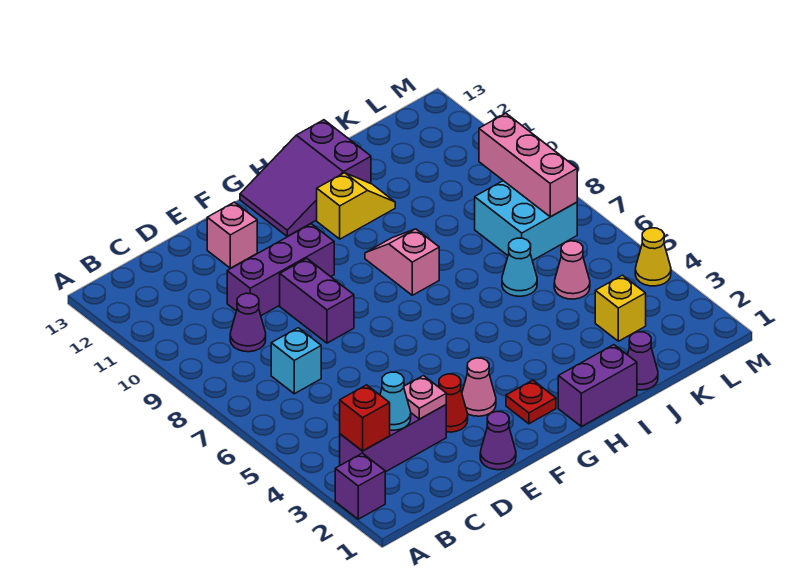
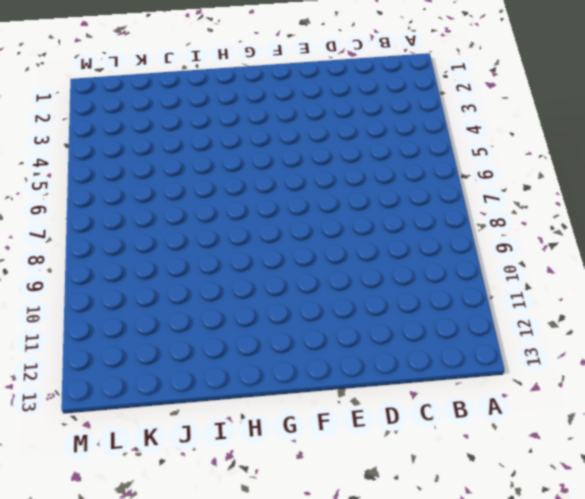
none -> purple 1x1 brick [335,453,385,519]
none -> purple 1x3 brick [340,405,446,472]
none -> cyan 1x1 brick [271,328,321,394]

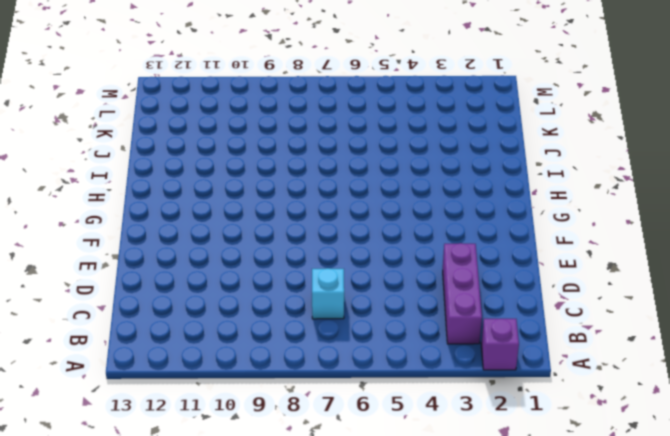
none -> purple 1x1 cone [230,293,266,352]
none -> purple 1x3 brick [227,224,334,316]
none -> purple 1x1 cone [480,411,516,470]

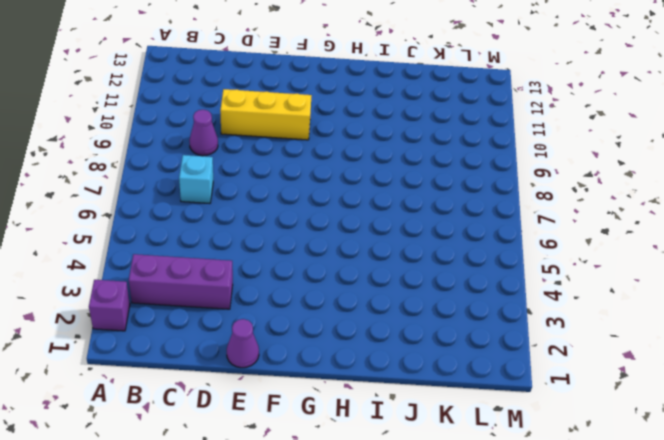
yellow 1x3 brick [220,89,312,140] -> purple 1x3 brick [227,224,334,316]
none -> red 1x1 cone [439,374,468,432]
none -> purple 1x2 brick [280,259,354,343]
none -> pink 1x1 brick [207,202,257,268]

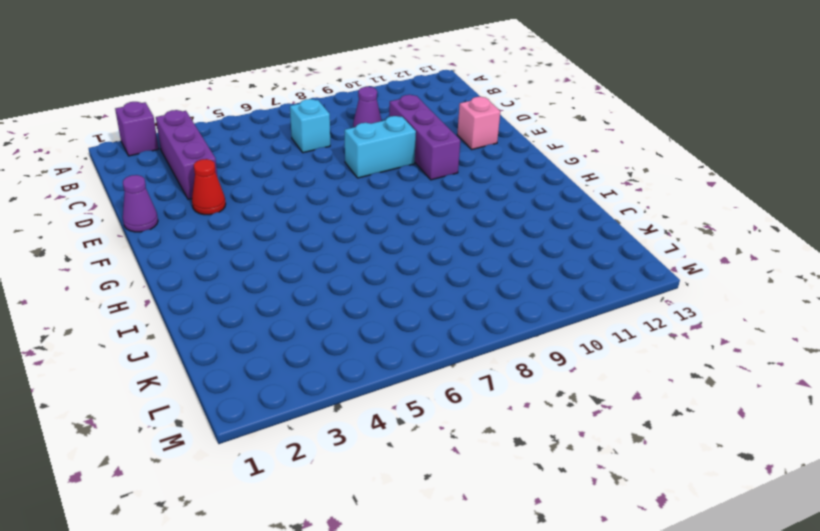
cyan 1x2 brick [345,116,416,178] -> purple 1x2 brick [280,259,354,343]
none -> pink 1x1 cone [462,358,496,416]
none -> red 1x1 plate [506,380,556,424]
none -> purple 2x3 slope [240,120,371,236]

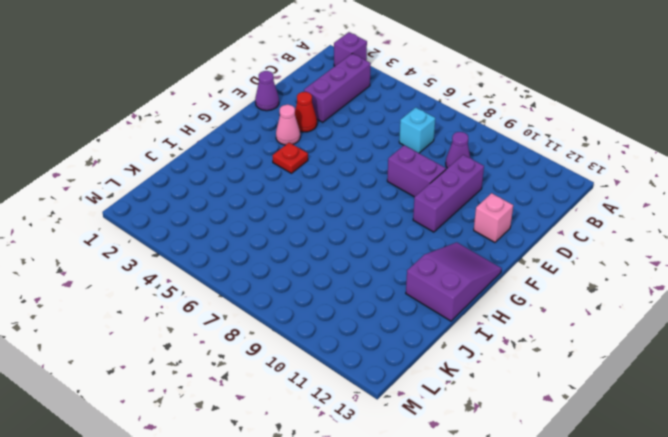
red 1x1 plate [273,143,308,173] -> red 1x1 plate moved to [506,380,556,424]
none -> purple 1x2 brick [558,345,637,427]
none -> pink 1x2 slope [365,229,439,295]
none -> yellow 1x2 slope [317,173,395,239]

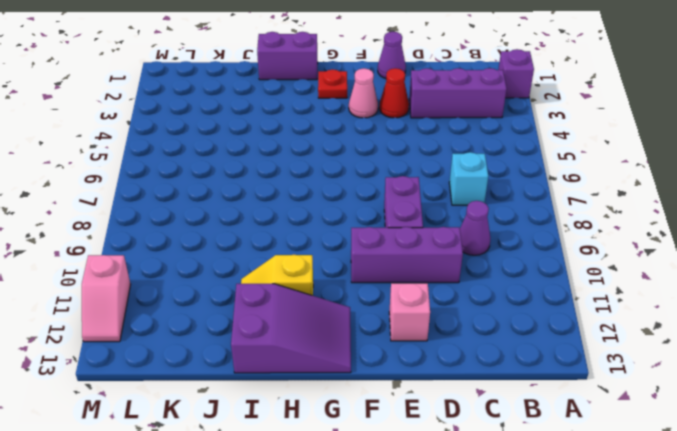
pink 1x2 slope [82,255,131,342] -> pink 1x2 slope moved to [365,229,439,295]
none -> purple 1x1 cone [627,332,658,390]
none -> cyan 1x1 cone [502,238,537,296]
none -> yellow 1x1 brick [595,275,646,341]

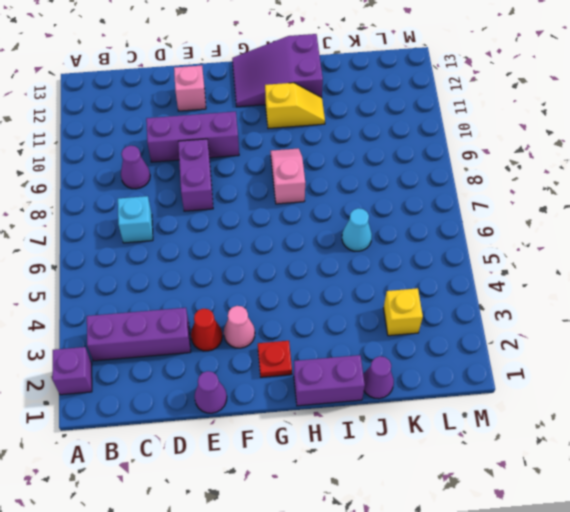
none -> pink 1x1 cone [554,241,590,299]
none -> cyan 2x2 brick [475,181,577,261]
none -> yellow 1x1 cone [635,228,671,286]

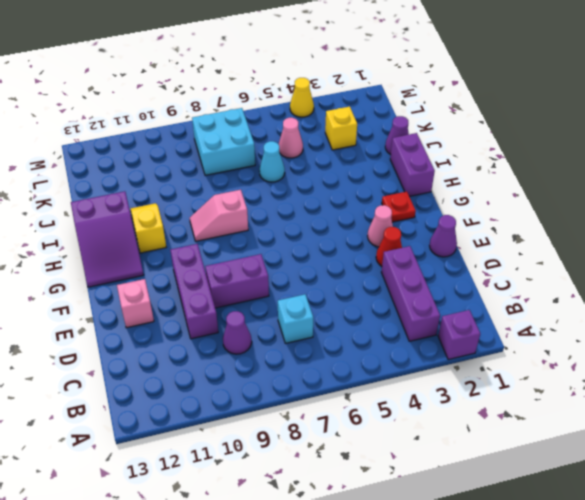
none -> red 1x1 brick [340,385,390,451]
none -> cyan 1x1 cone [380,372,411,430]
none -> pink 1x1 plate [404,376,446,419]

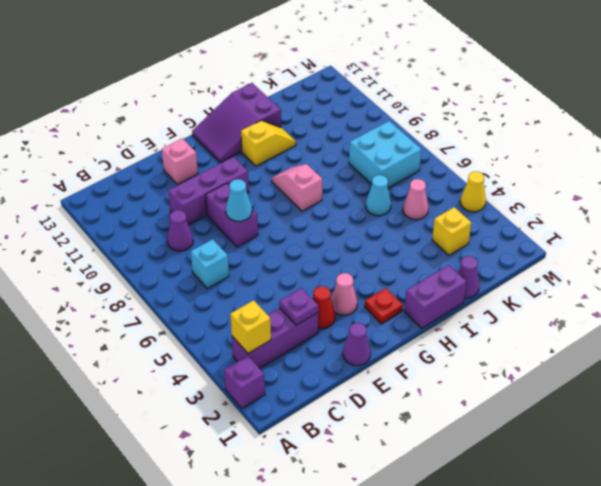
yellow 1x1 brick [230,300,271,353] -> red 1x1 brick [340,385,390,451]
purple 1x1 plate [279,288,318,325] -> pink 1x1 plate [404,376,446,419]
cyan 1x1 cone [226,179,252,221] -> cyan 1x1 cone moved to [380,372,411,430]
none -> pink 1x3 brick [479,113,577,217]

